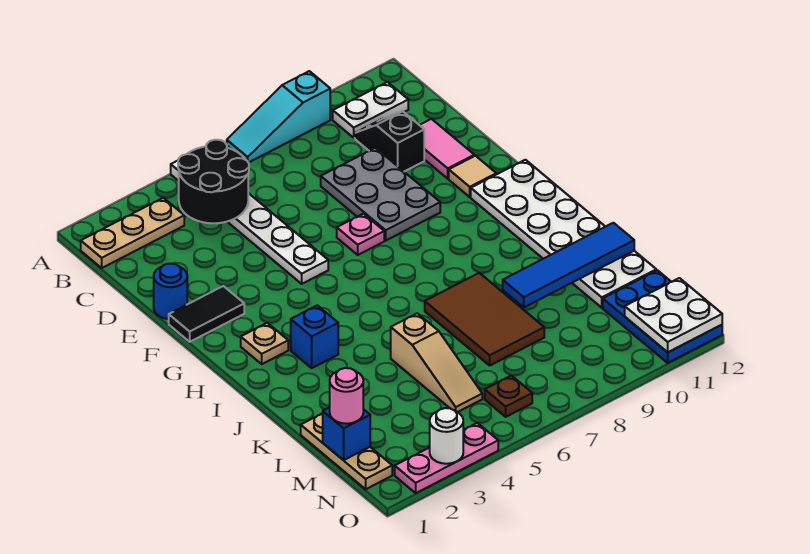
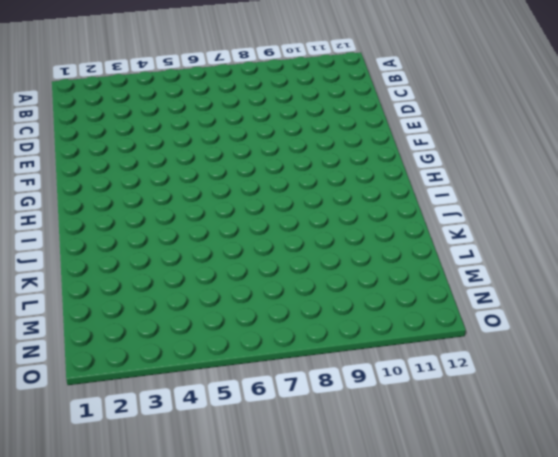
none -> white 1x6 plate [171,161,328,284]
none -> cyan 1x3 slope [227,71,330,163]
none -> tan 1x3 plate [81,198,184,268]

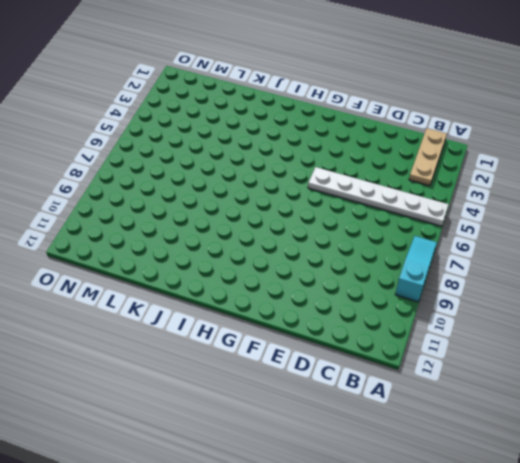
none -> white 1x2 plate [333,82,408,138]
none -> black 1x2 slope [355,112,424,171]
none -> grey 2x3 plate [321,148,440,240]

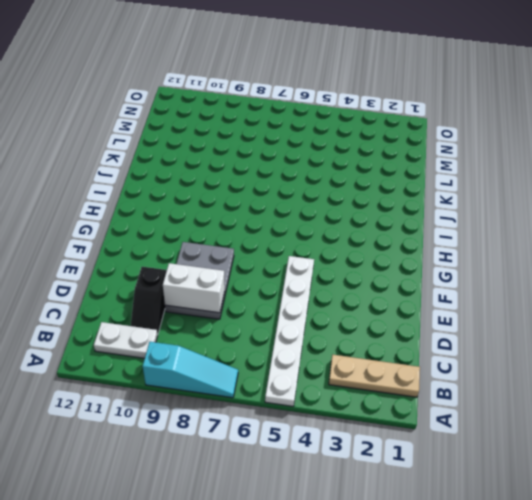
white 1x2 brick [163,263,225,313] -> none
none -> pink 1x2 tile [420,119,474,179]
none -> blue 1x1 round brick [154,264,187,319]
none -> black 1x2 tile [169,286,244,342]

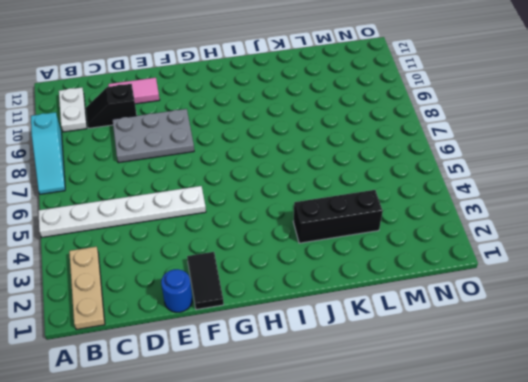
black 1x3 brick [293,190,383,243] -> none
none -> pink 1x1 plate [337,214,384,255]
none -> tan 1x1 tile [449,156,496,197]
none -> white 2x6 plate [471,160,656,308]

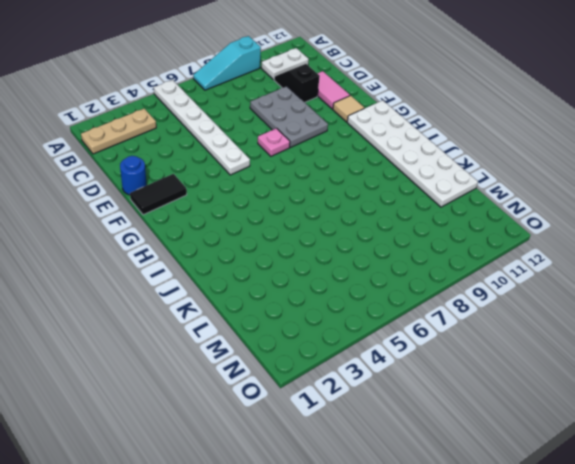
none -> tan 1x1 plate [241,323,288,364]
none -> blue 1x1 brick [291,305,338,368]
none -> brown 2x3 tile [425,273,544,365]

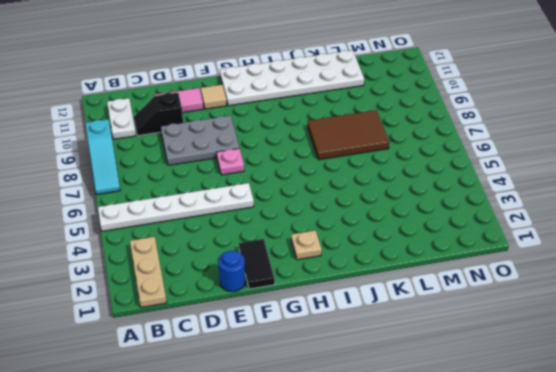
none -> blue 1x1 brick [291,305,338,368]
none -> tan 1x3 slope [391,313,482,412]
none -> tan 1x3 plate [301,413,392,489]

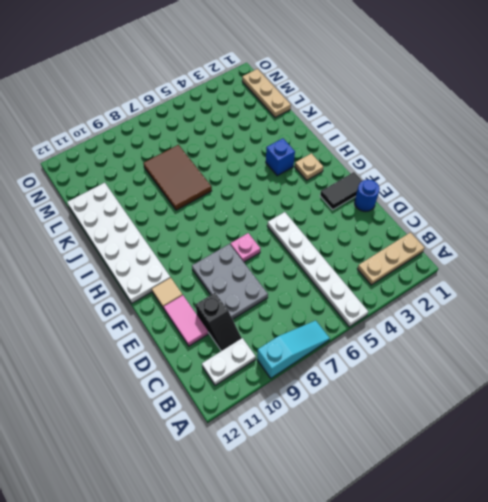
none -> tan 1x3 slope [391,313,482,412]
none -> blue 2x3 plate [603,270,722,363]
none -> brown 1x1 plate [485,375,532,417]

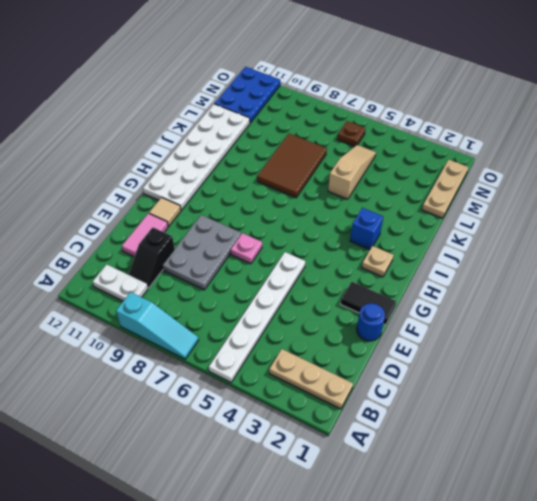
none -> pink 1x3 plate [395,423,498,493]
none -> black 2x2 round brick [178,140,249,223]
none -> blue 1x4 tile [503,223,634,307]

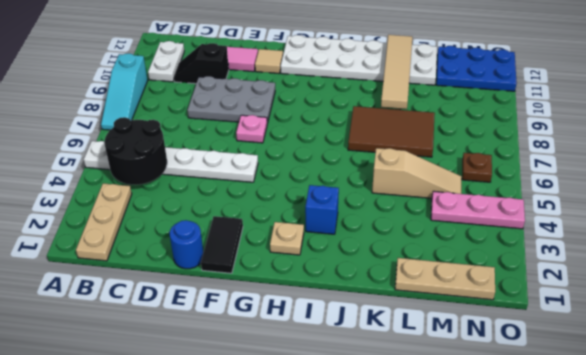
tan 1x4 tile [381,35,412,109] -> blue 1x4 tile [503,223,634,307]
pink 1x3 plate [431,191,525,229] -> pink 1x3 plate turned to [395,423,498,493]
none -> blue 1x1 brick [323,407,370,460]
none -> white 2x2 plate [625,278,722,352]
none -> white 1x1 round brick [430,408,463,464]

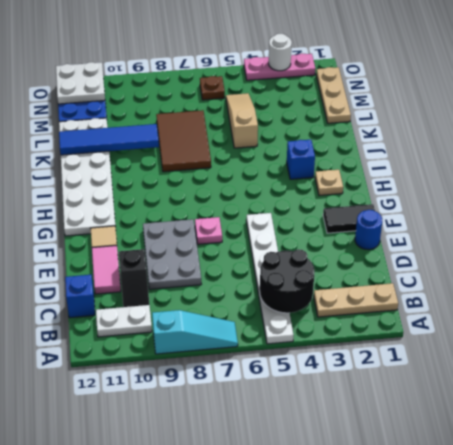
blue 1x1 brick [65,275,95,318] -> blue 1x1 brick moved to [323,407,370,460]
none -> pink 1x1 round brick [330,368,363,424]

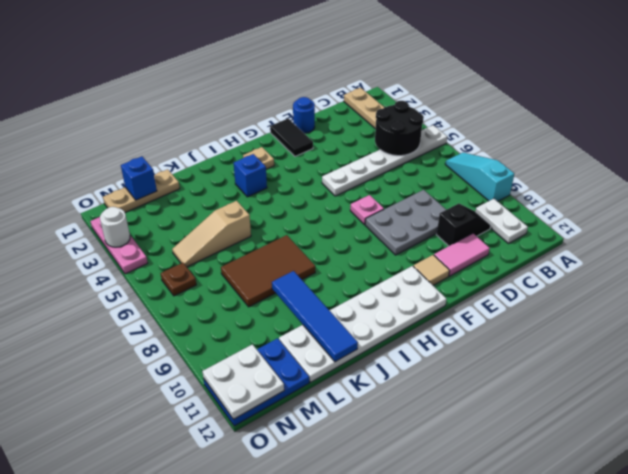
none -> pink 1x1 round brick [330,368,363,424]

